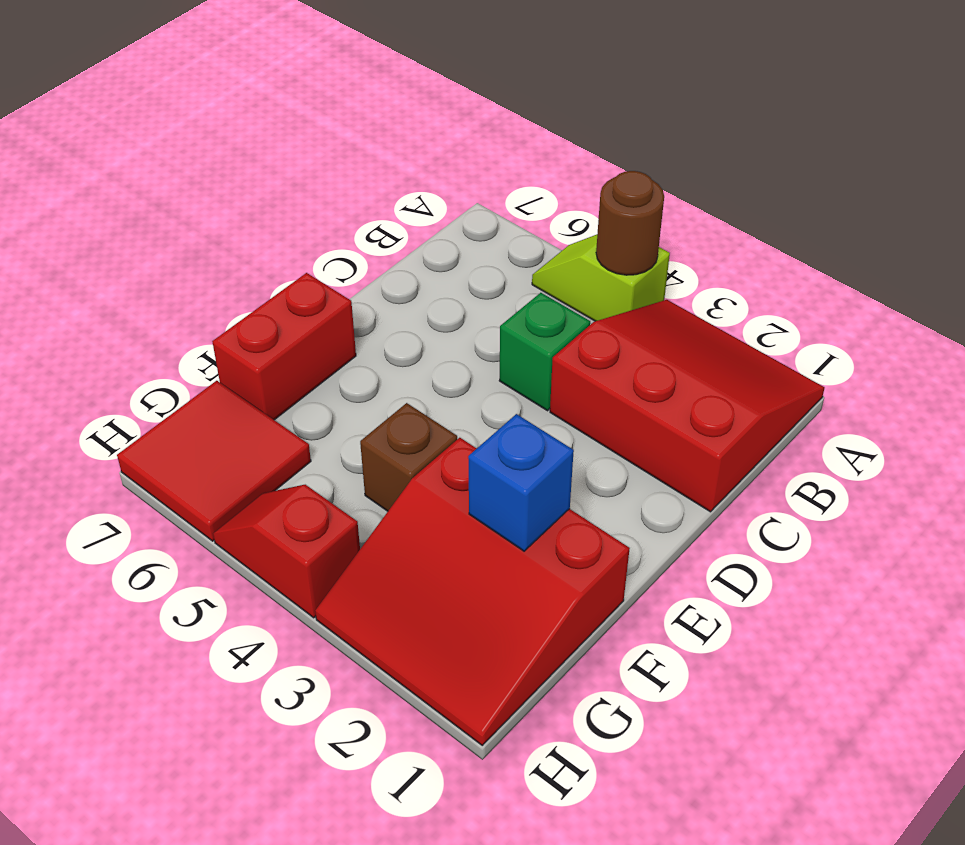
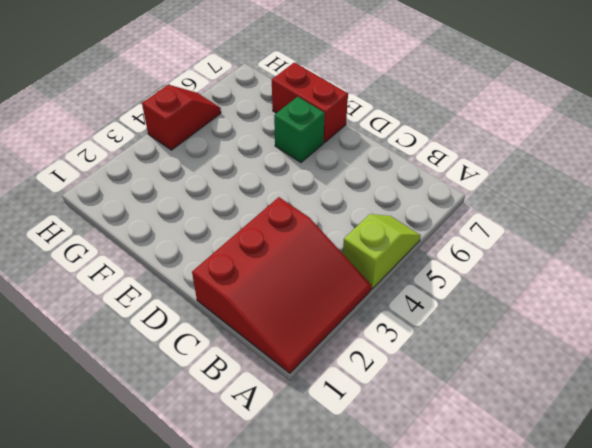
green 1x1 brick [274,97,325,162] -> green 1x1 brick moved to [499,293,590,411]
none -> red 3x3 slope [315,438,630,745]
none -> brown 1x1 brick [360,403,457,511]

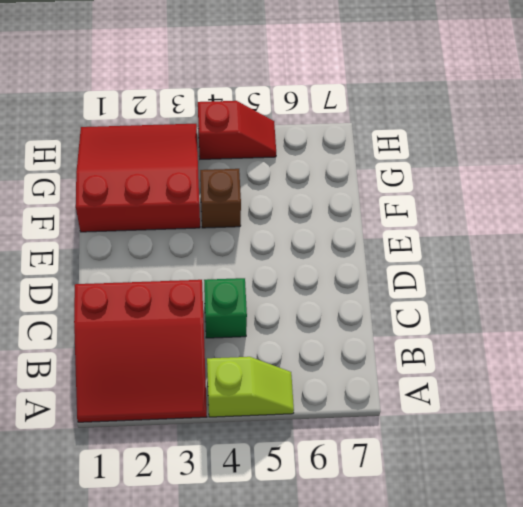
none -> red 1x2 brick [212,273,356,420]
none -> red 2x2 tile [117,381,311,541]

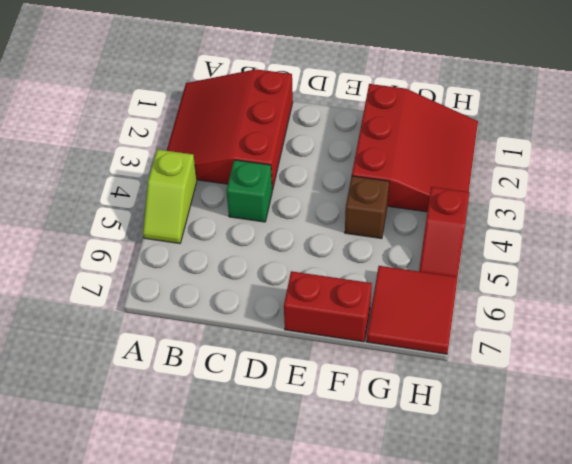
none -> brown 1x1 round brick [596,171,664,275]
none -> blue 1x1 brick [468,414,574,551]

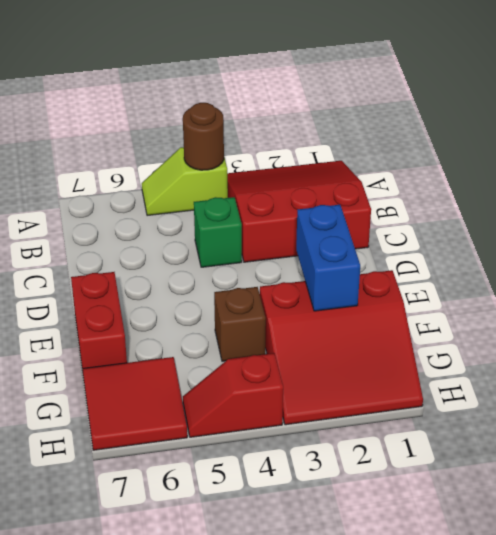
blue 1x2 brick [296,205,360,311] -> blue 1x1 brick [468,414,574,551]

